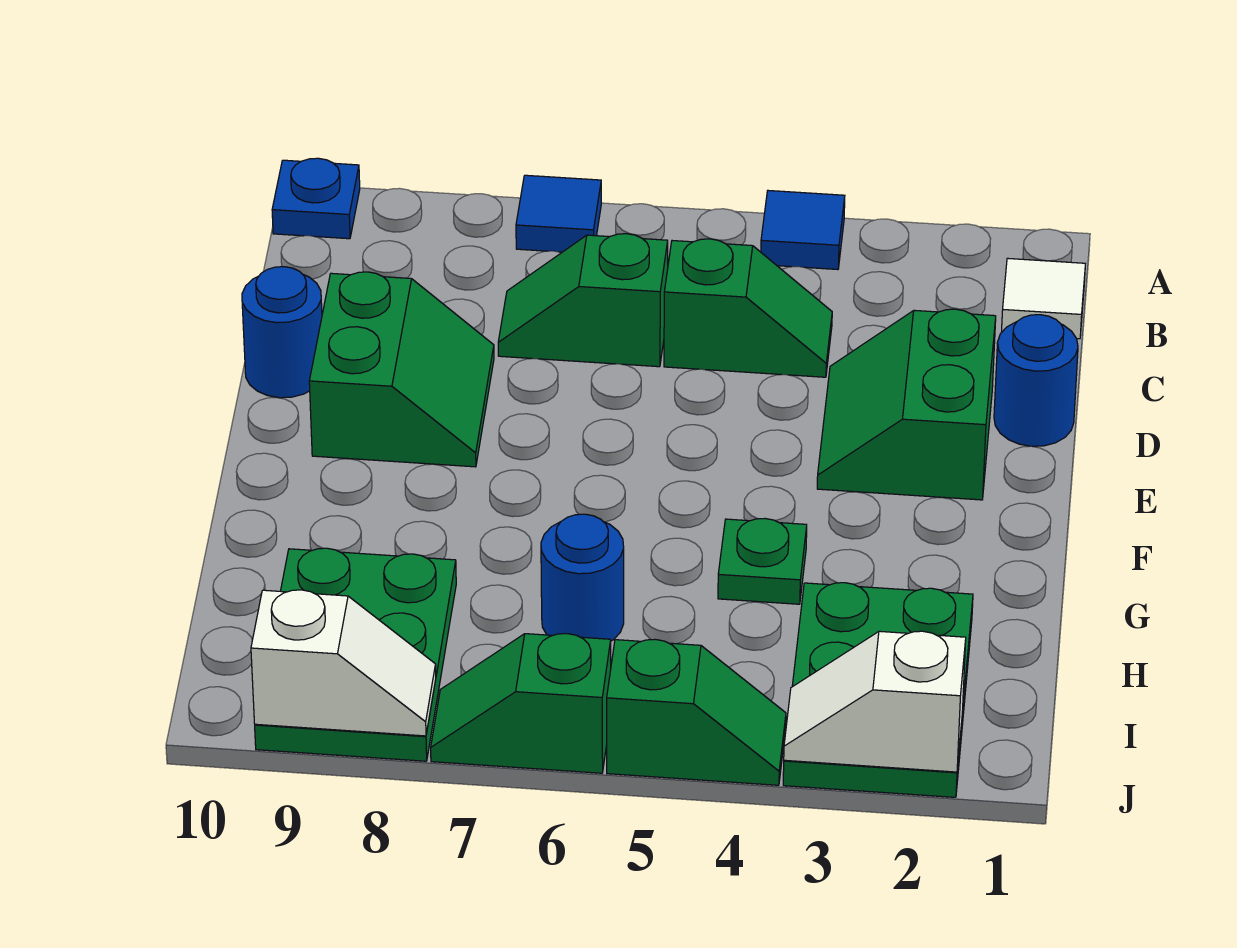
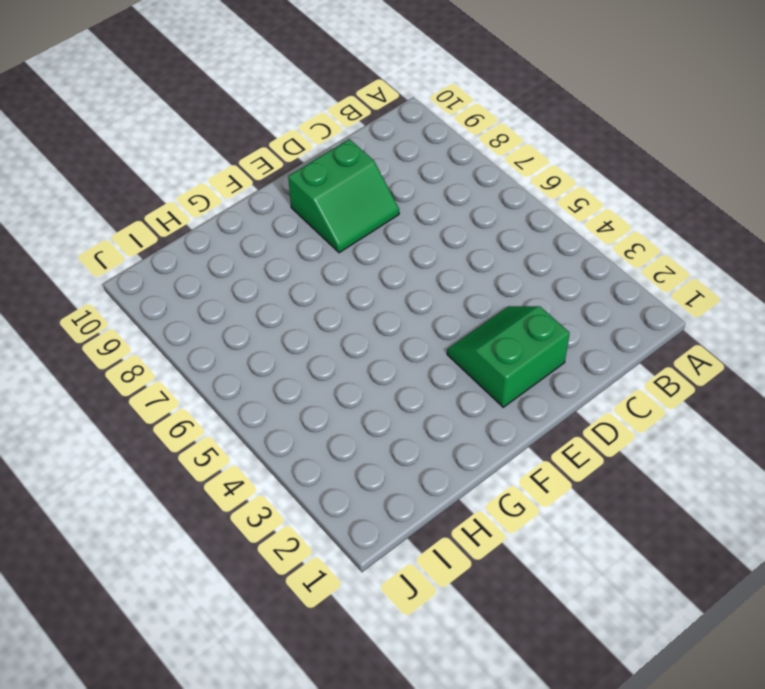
none -> blue 1x1 tile [761,191,845,270]
none -> blue 1x1 tile [516,175,601,252]
none -> blue 1x1 plate [272,158,360,239]

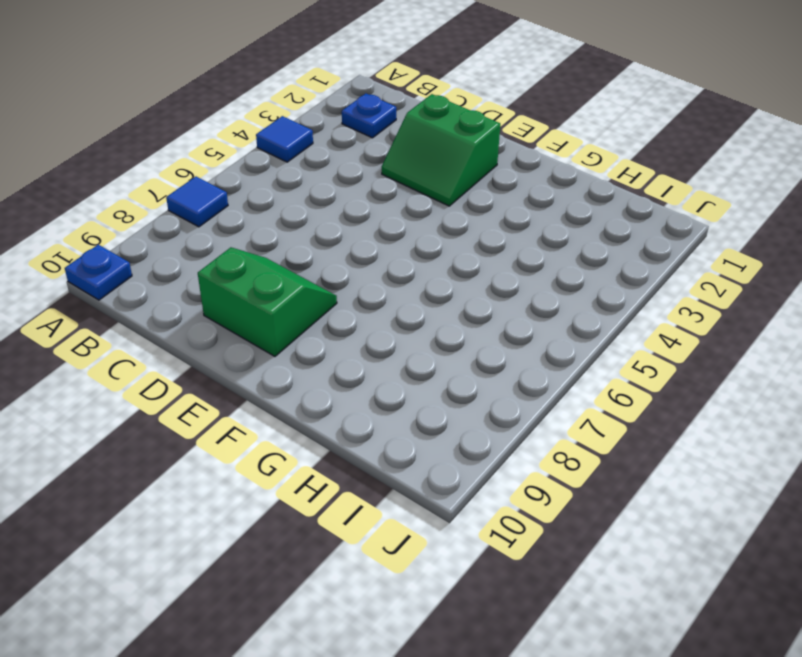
blue 1x1 plate [342,94,396,138] -> none
none -> white 1x1 tile [1001,258,1085,339]
none -> green 1x2 slope [664,239,832,377]
none -> green 1x2 slope [498,234,668,367]

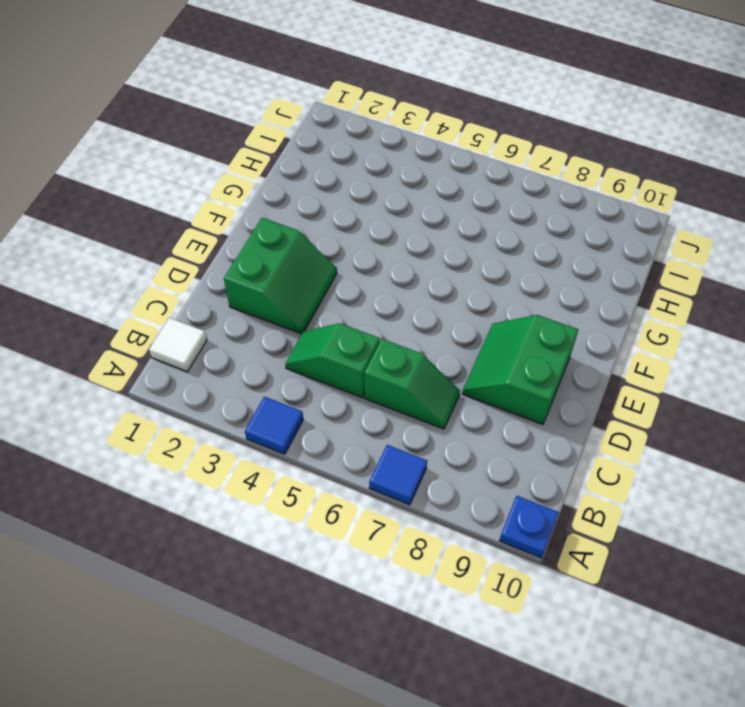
none -> blue 1x1 round brick [994,315,1078,446]
none -> blue 1x1 round brick [242,267,322,398]
none -> green 1x1 plate [718,519,807,604]

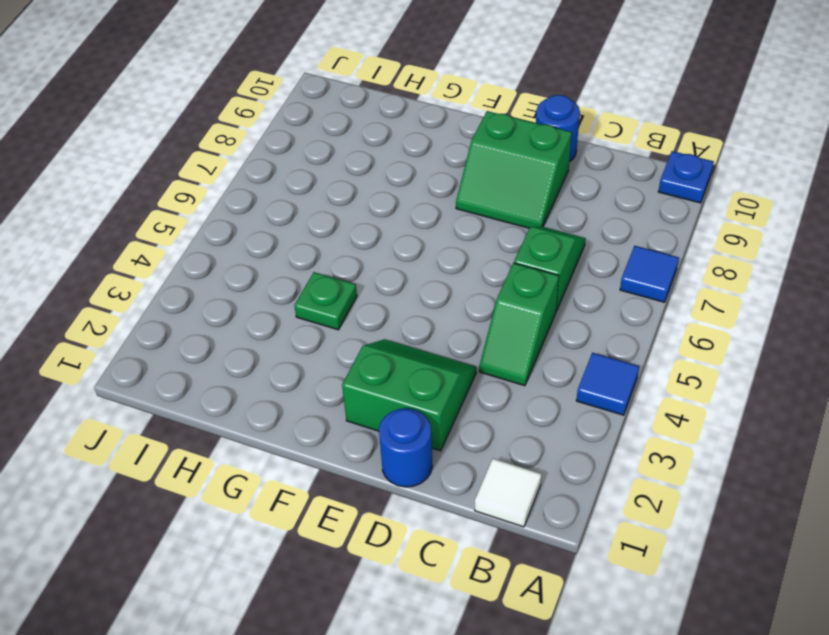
none -> green 2x3 plate [783,583,973,797]
none -> blue 1x1 round brick [541,514,624,641]
none -> green 2x3 plate [255,548,456,761]

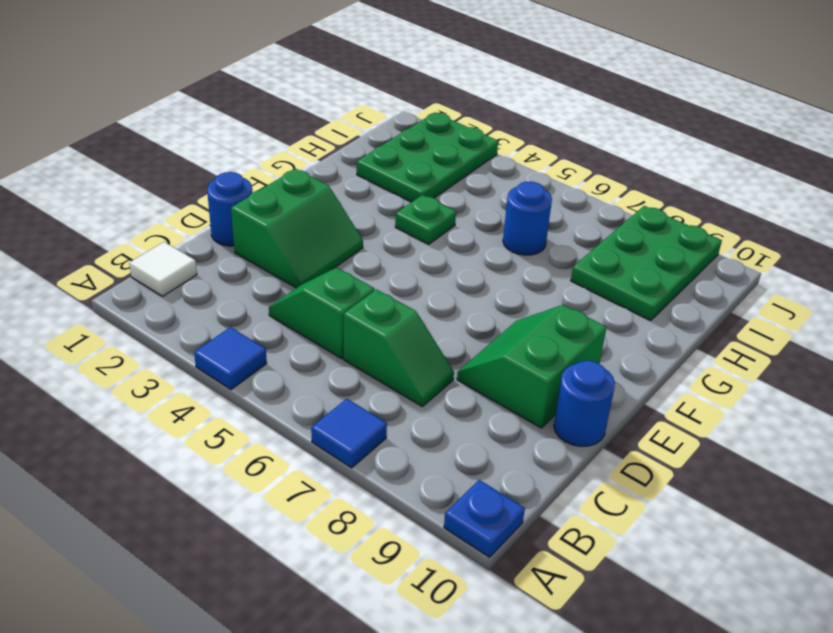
none -> green 1x2 slope [607,639,786,785]
none -> green 1x2 slope [431,634,611,773]
none -> white 1x2 slope [784,631,966,772]

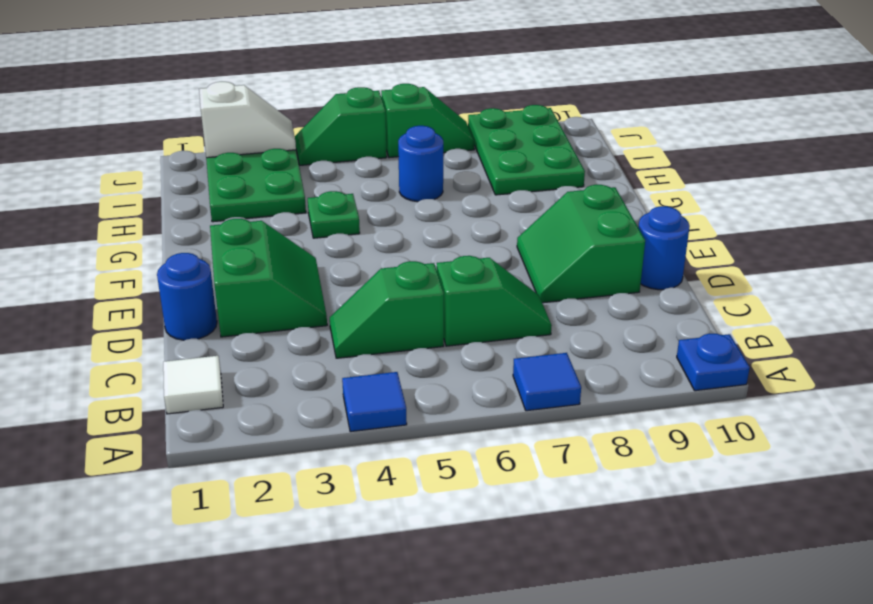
none -> white 1x2 slope [251,590,436,736]

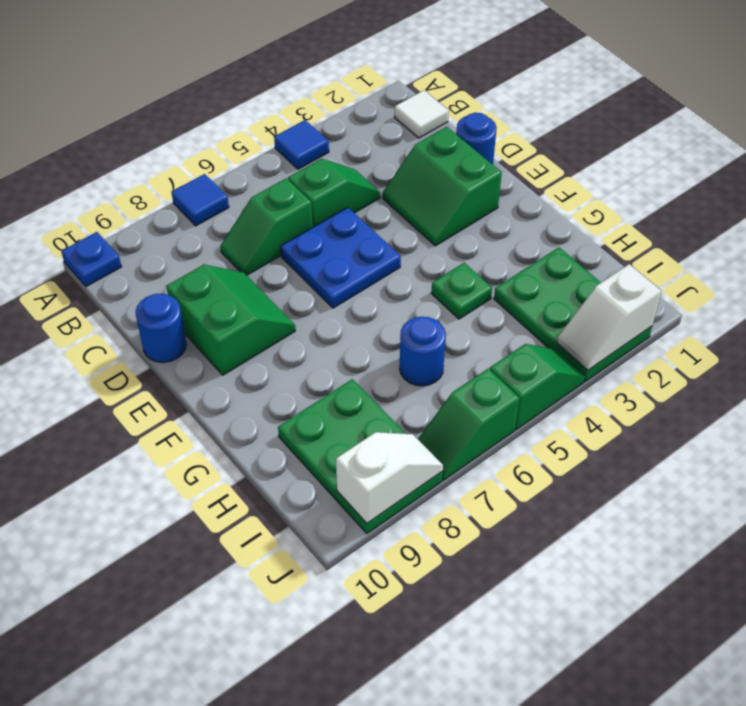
blue 2x2 plate [281,207,401,308] -> none

